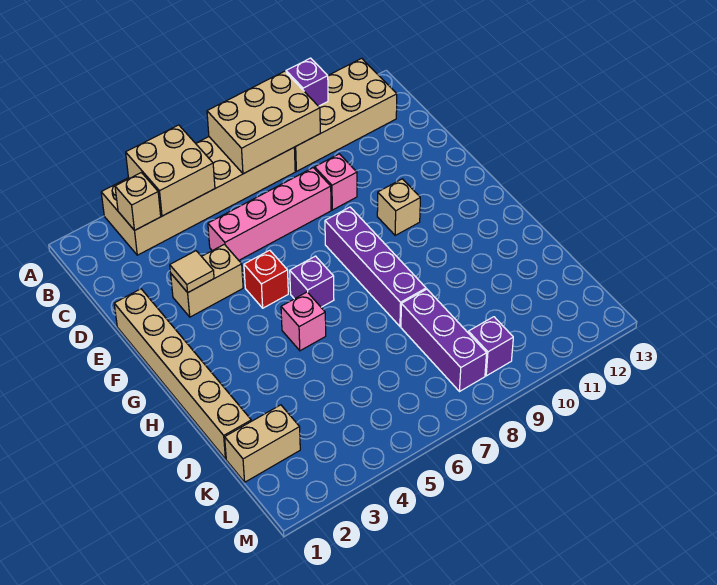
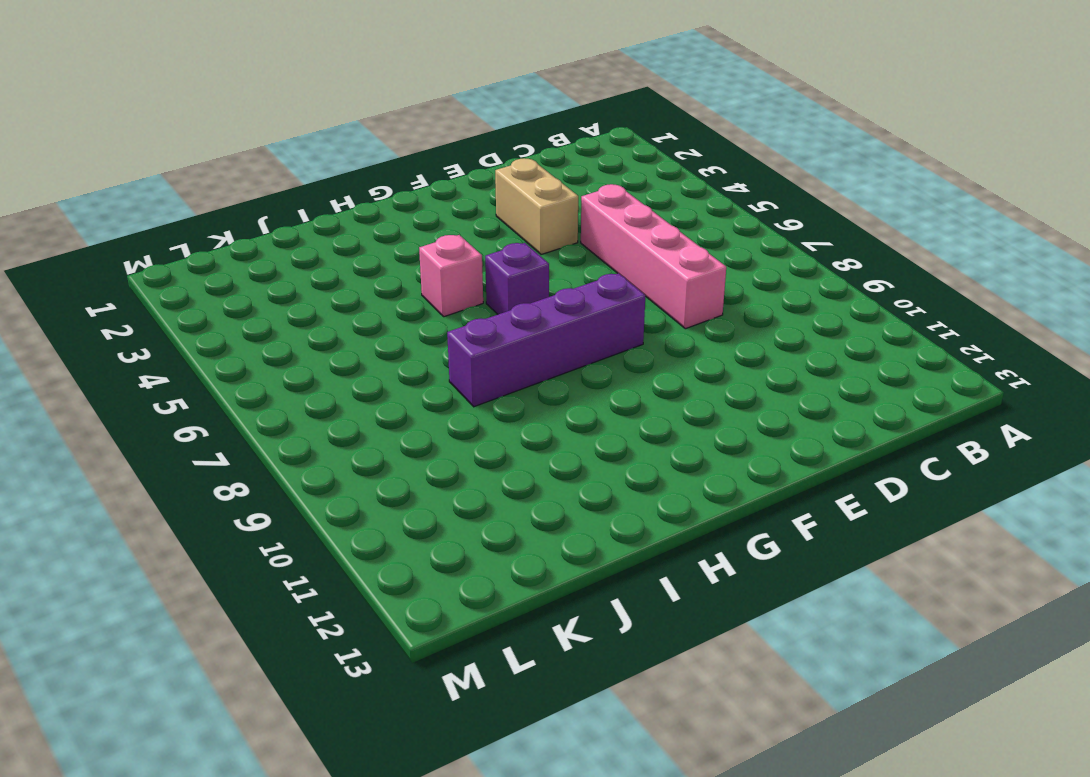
none -> tan 2x6 brick [101,137,295,255]
none -> tan 2x4 brick [294,58,397,171]
none -> pink 1x1 brick [315,154,357,210]

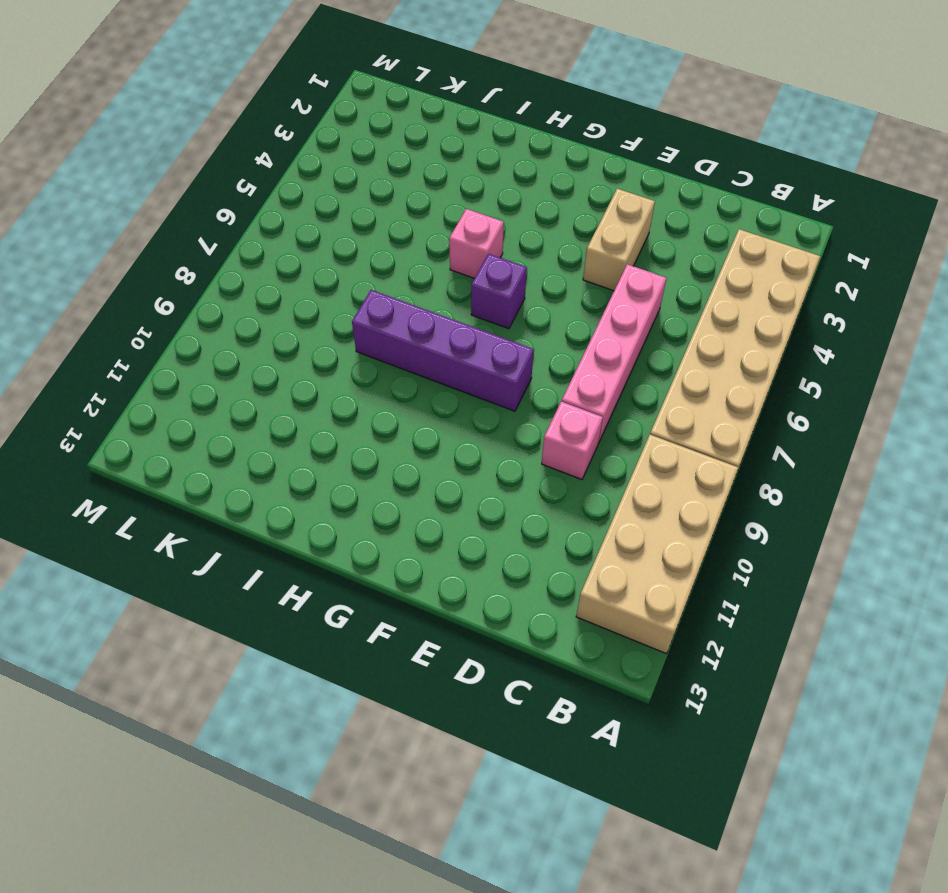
none -> tan 1x6 brick [114,289,251,459]
none -> red 1x1 brick [244,250,288,308]
none -> tan 1x1 brick [377,179,420,235]

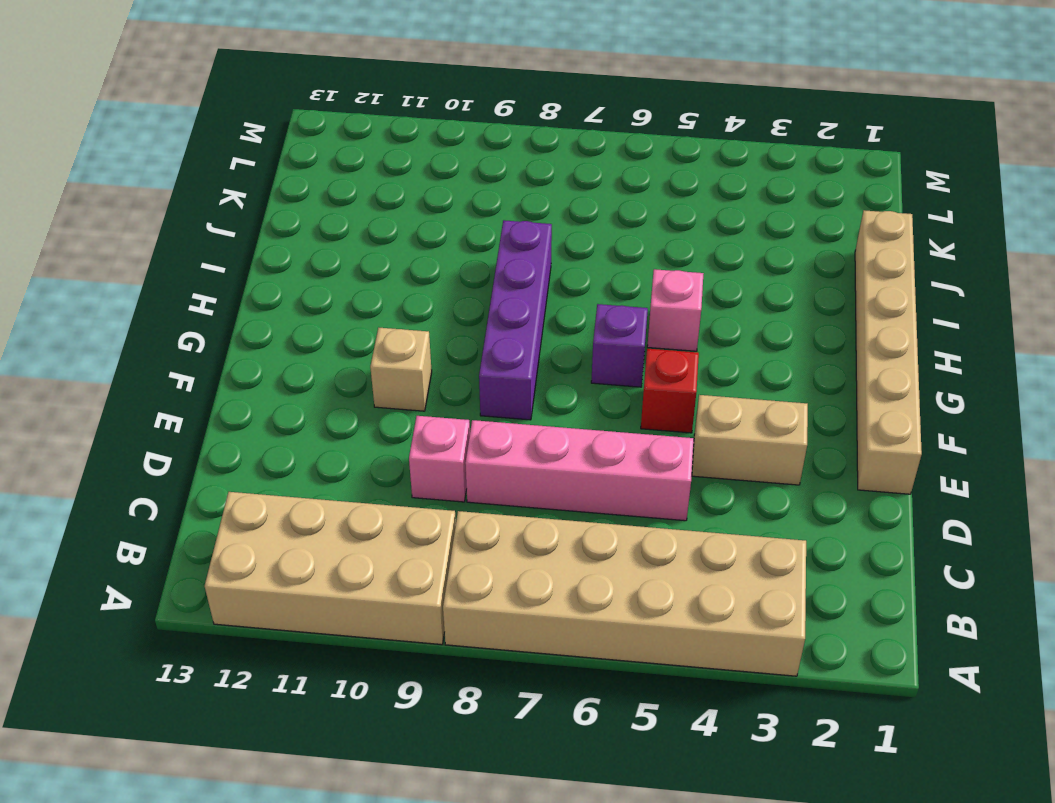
none -> purple 1x3 brick [401,289,487,392]
none -> tan 1x2 brick [225,405,300,482]
none -> purple 1x1 brick [468,317,513,376]

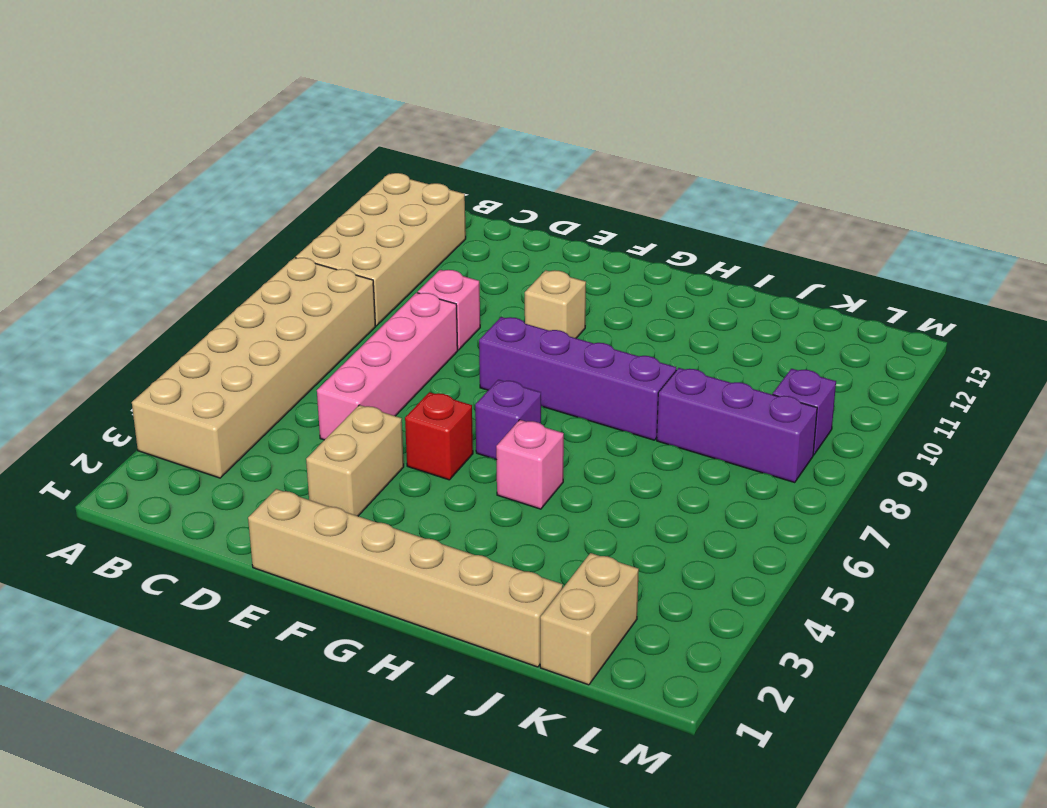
none -> tan 2x2 brick [126,125,215,216]
none -> tan 2x3 brick [207,71,320,174]
none -> purple 1x1 brick [286,58,328,106]

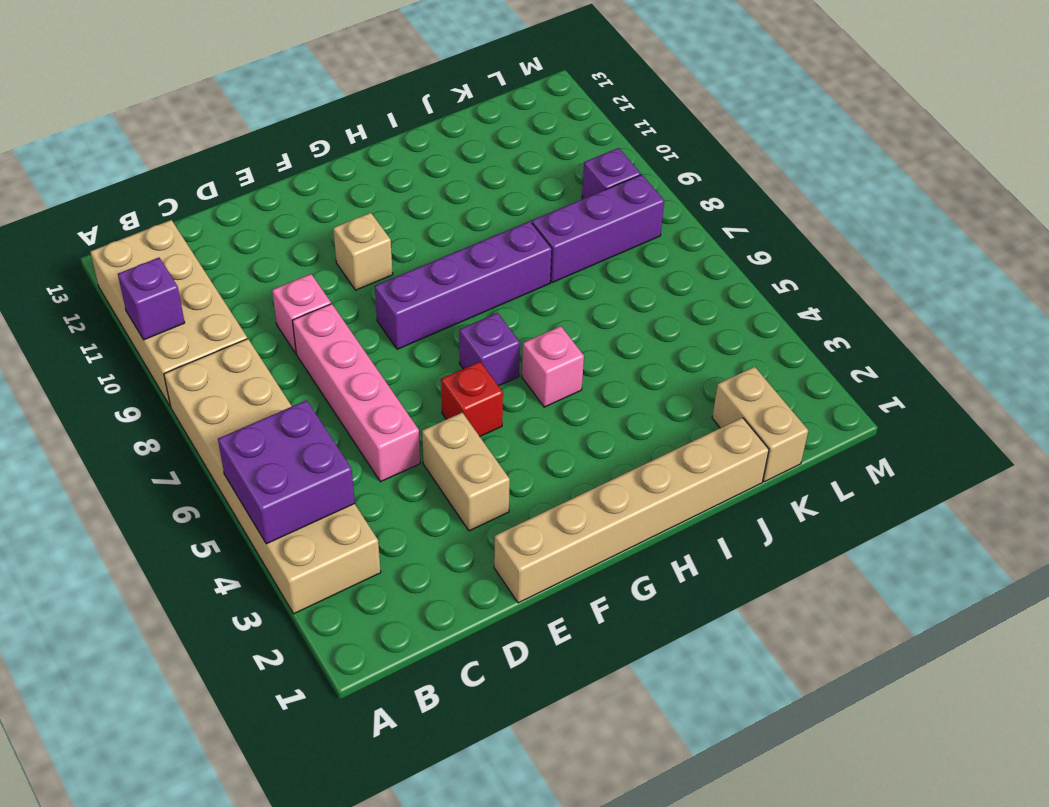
purple 2x2 brick [218,400,355,544] -> tan 2x2 brick [126,125,215,216]
none -> tan 2x3 brick [207,71,320,174]
none -> tan 1x1 brick [115,173,161,231]
none -> tan 1x1 tile [170,251,214,293]

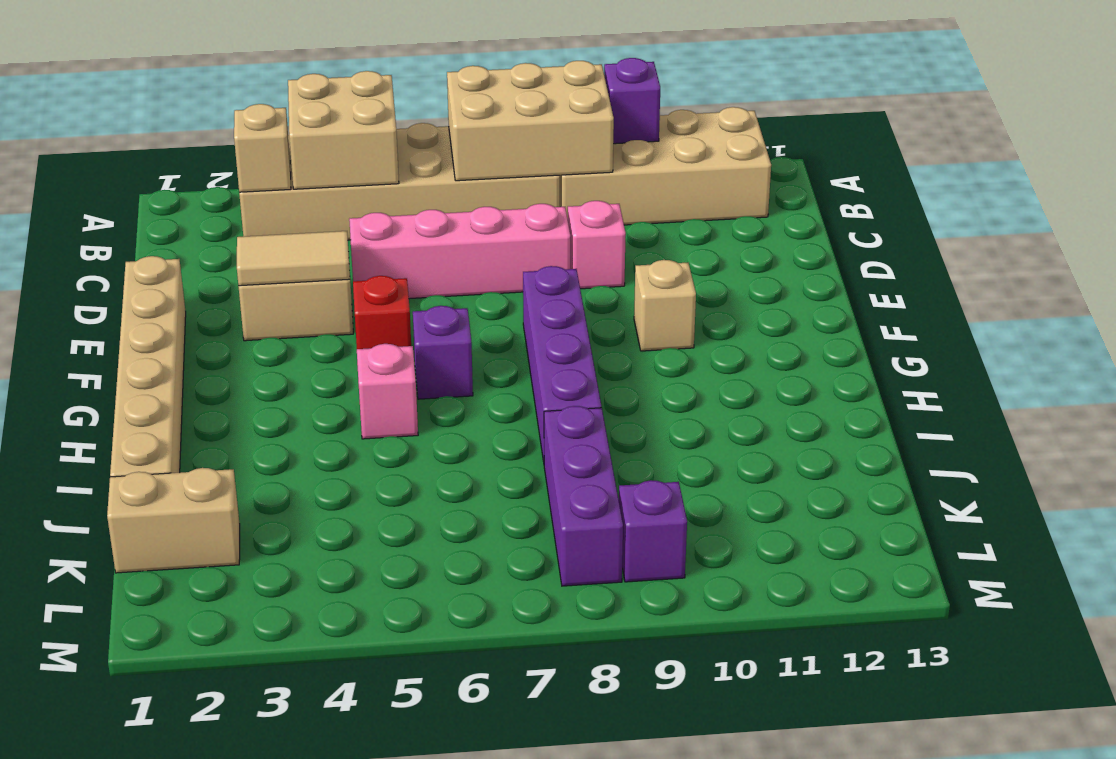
tan 1x2 tile [237,231,350,286] -> tan 1x1 tile [170,251,214,293]

